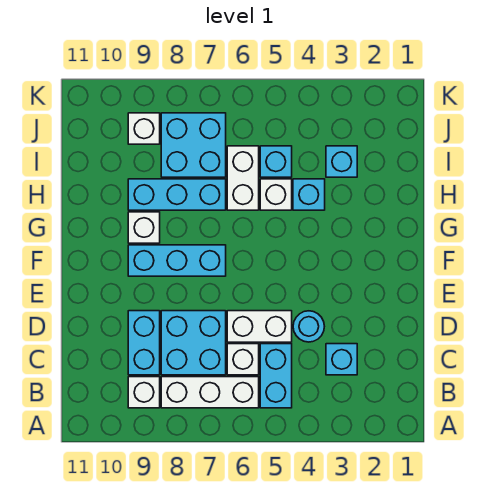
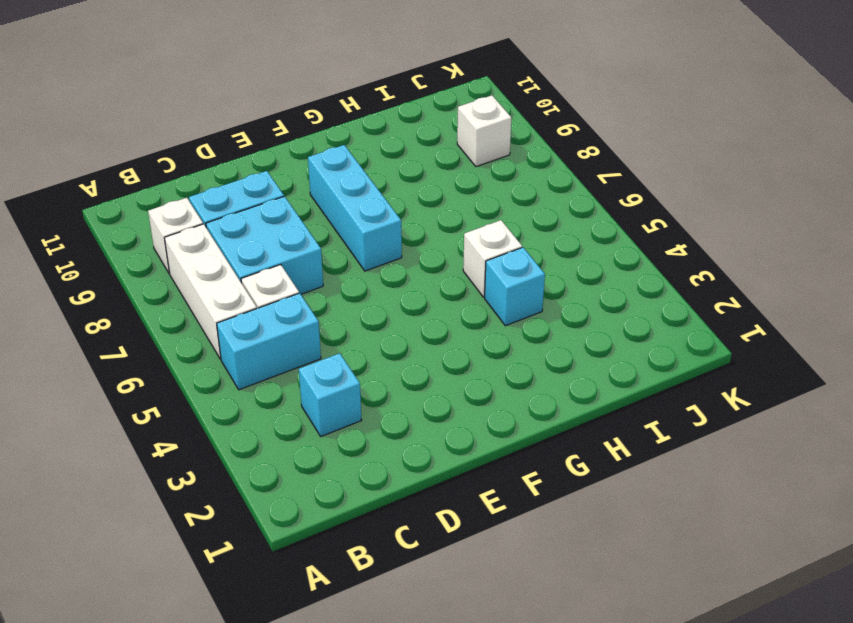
none -> cyan 1x1 round brick [293,311,324,342]
none -> white 1x2 brick [227,311,292,342]
none -> white 1x1 brick [128,212,160,243]

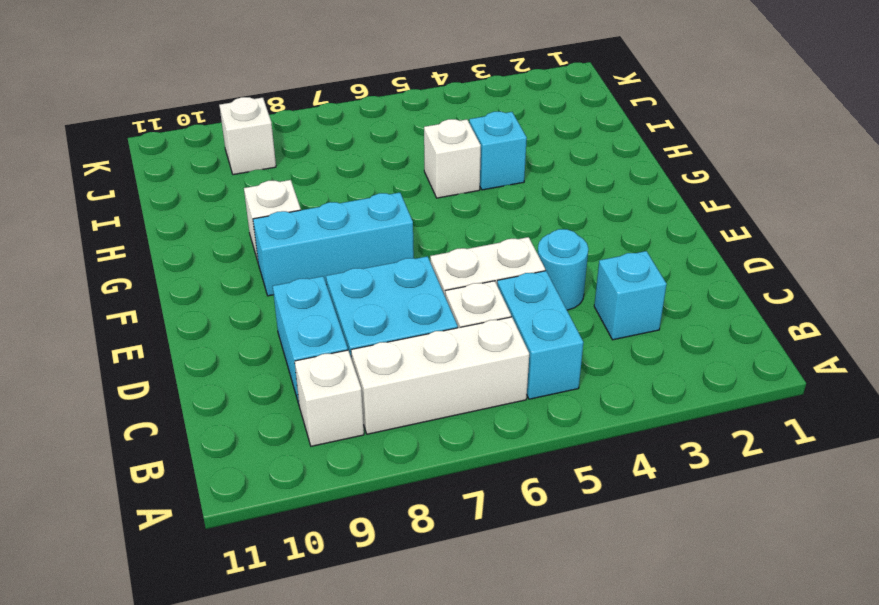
none -> white 1x2 brick [227,146,259,210]
none -> cyan 1x3 brick [128,179,226,210]
none -> cyan 1x1 brick [326,146,357,177]

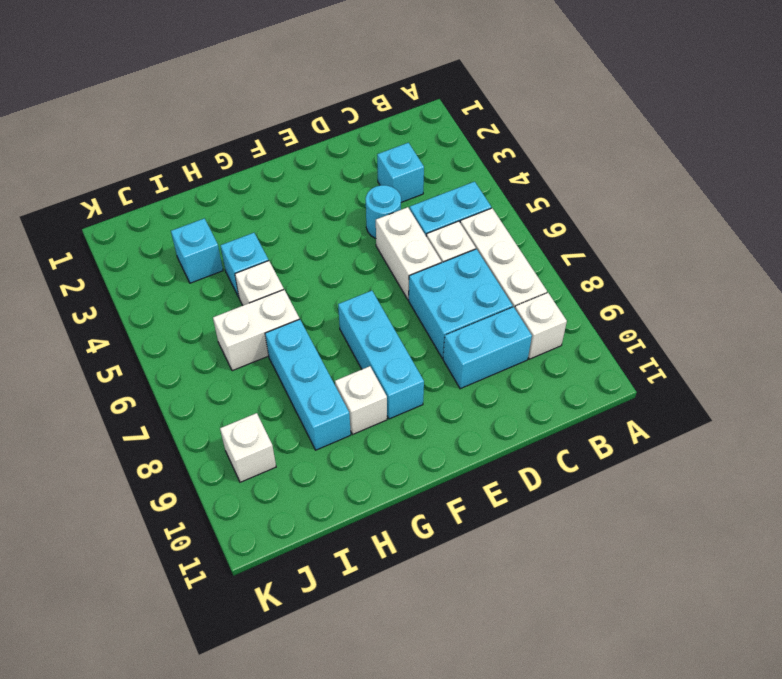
none -> cyan 1x1 brick [260,146,292,177]
none -> cyan 2x2 brick [161,113,226,177]

